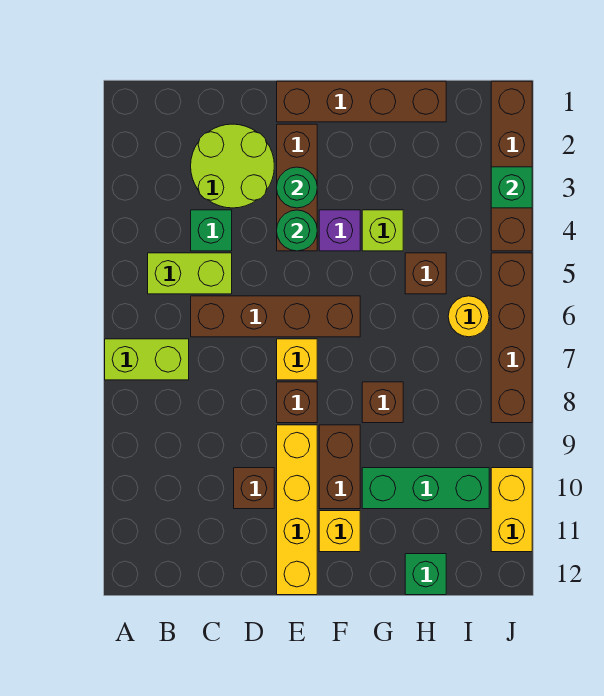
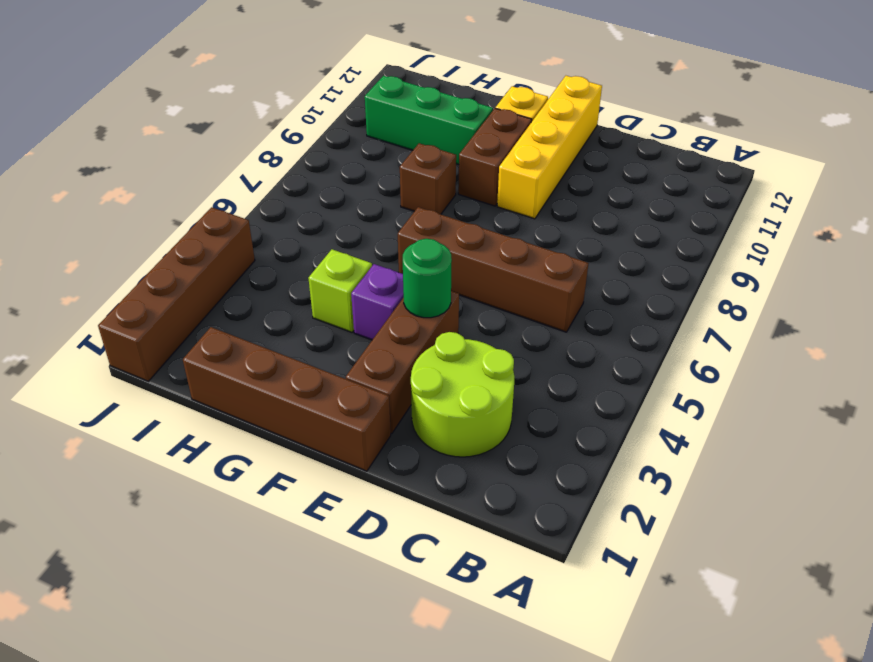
none -> lime 1x2 brick [105,339,189,380]
none -> lime 1x2 brick [148,253,232,294]
none -> green 1x1 brick [191,210,232,251]

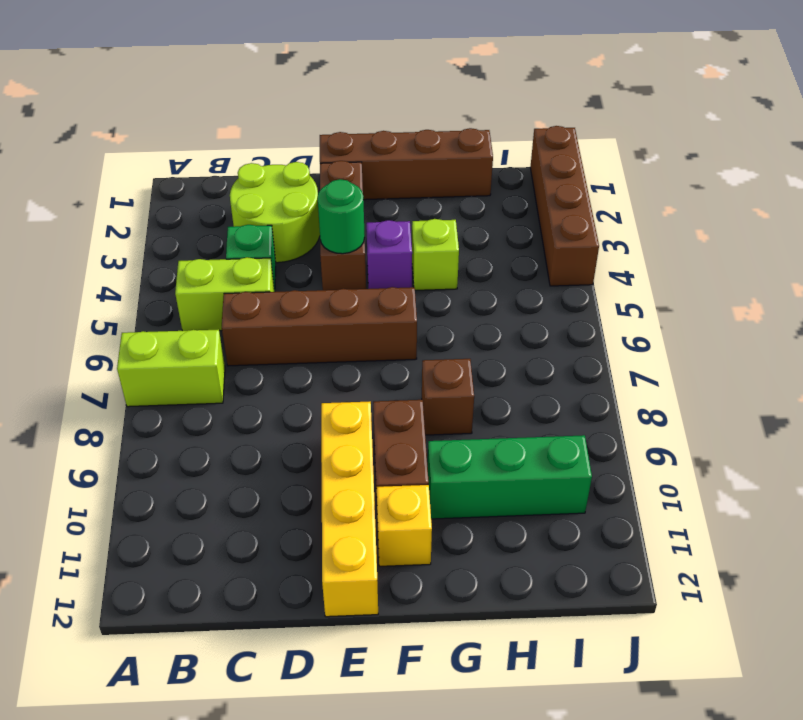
none -> brown 1x1 brick [234,468,274,509]
none -> yellow 1x1 brick [277,339,317,380]
none -> brown 1x1 brick [277,382,317,423]

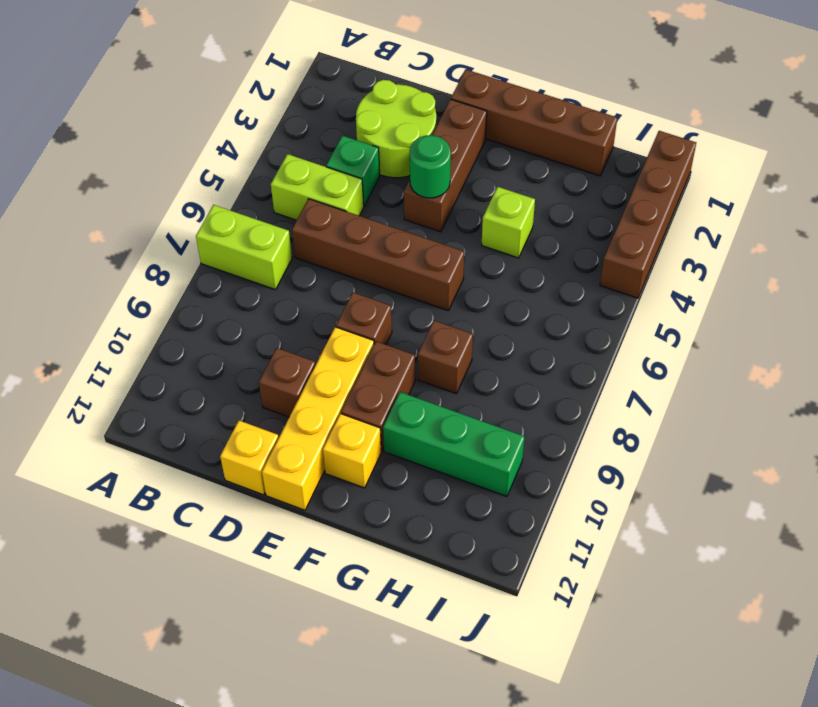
yellow 1x1 brick [220,421,279,495] -> yellow 1x1 brick moved to [277,339,317,380]
none -> purple 1x1 brick [319,210,360,251]
none -> brown 1x1 brick [405,253,446,294]
none -> green 1x1 brick [405,554,446,595]

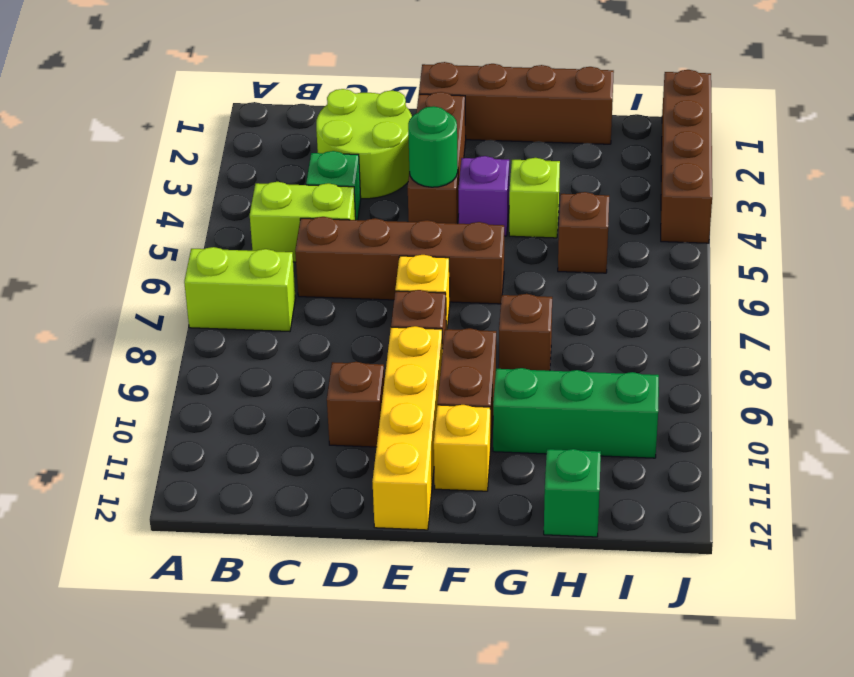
none -> yellow 1x1 round brick [448,296,489,337]
none -> brown 1x4 brick [491,253,532,423]
none -> yellow 1x2 brick [491,468,532,552]

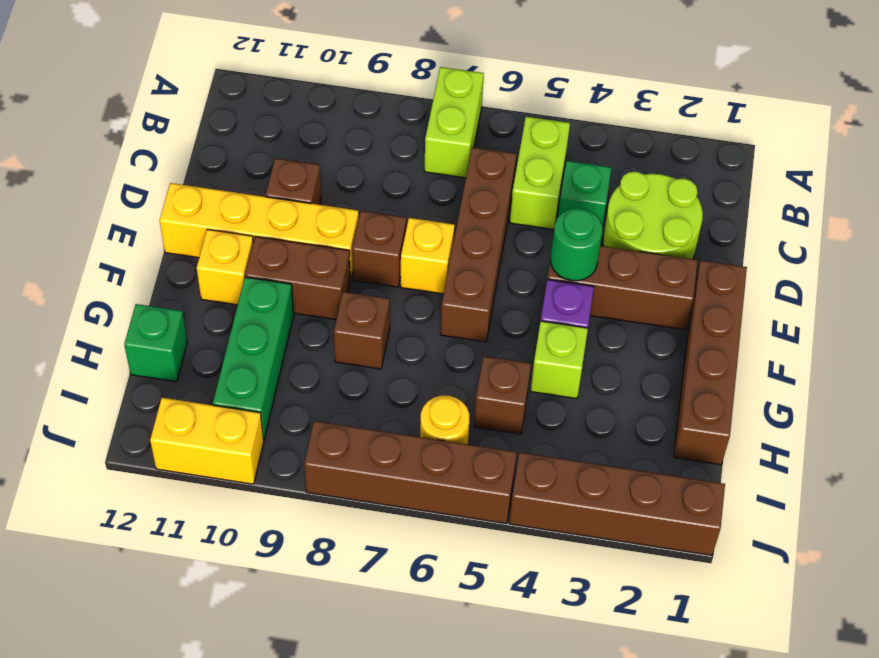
none -> green 1x1 round brick [277,167,317,208]
none -> green 1x1 brick [491,167,532,208]

